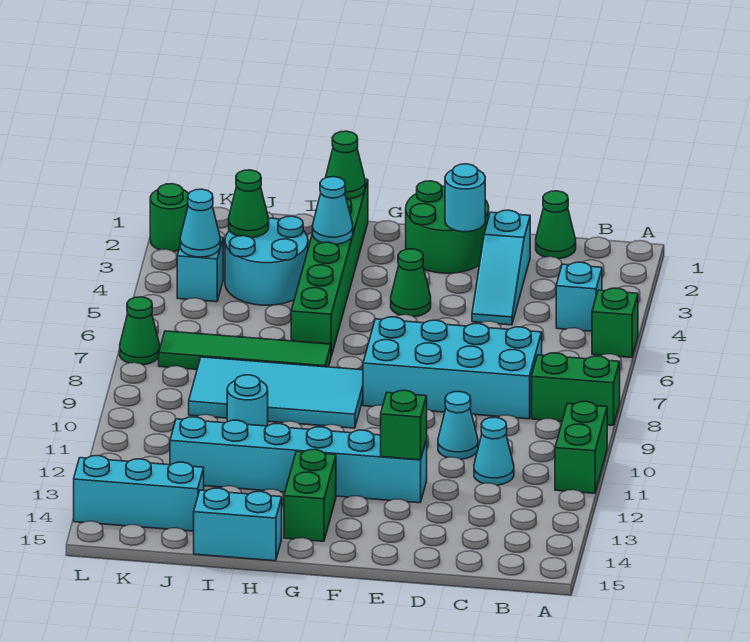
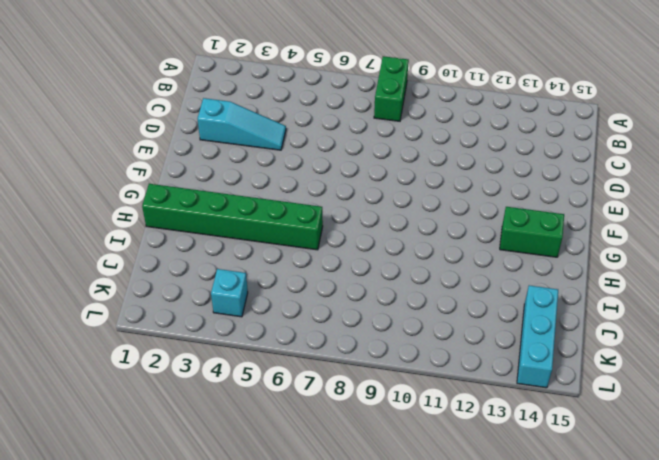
none -> green 1x1 brick [592,288,638,357]
none -> green 1x2 brick [555,401,607,493]
none -> cyan 1x1 brick [556,262,602,331]

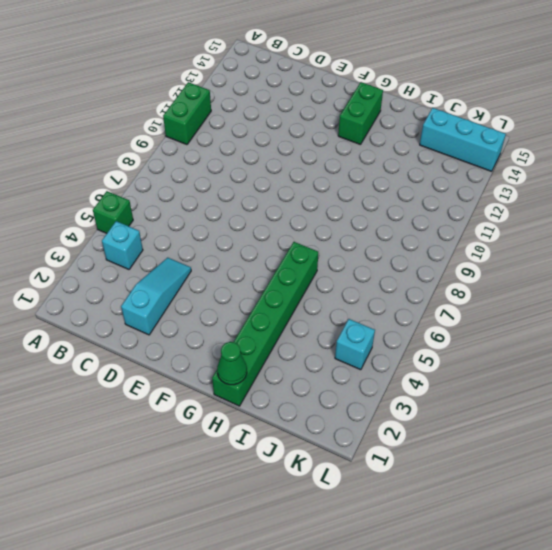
none -> green 1x2 brick [532,353,620,425]
none -> green 1x1 cone [536,191,576,259]
none -> cyan 2x4 brick [363,317,542,419]

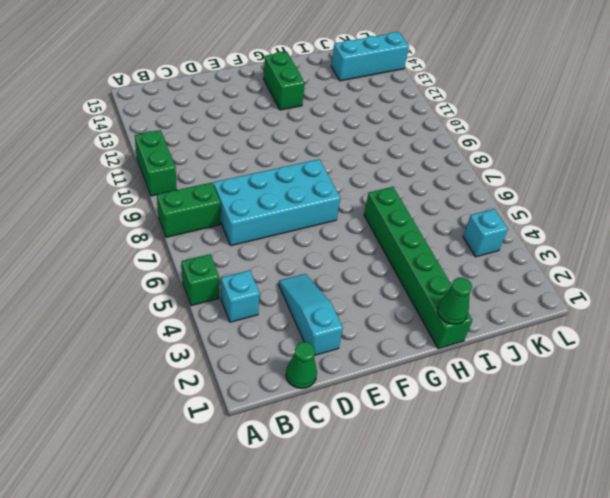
none -> cyan 1x1 cone [474,417,514,485]
none -> cyan 1x1 cone [438,391,478,459]
none -> green 2x2 round brick [406,181,489,273]

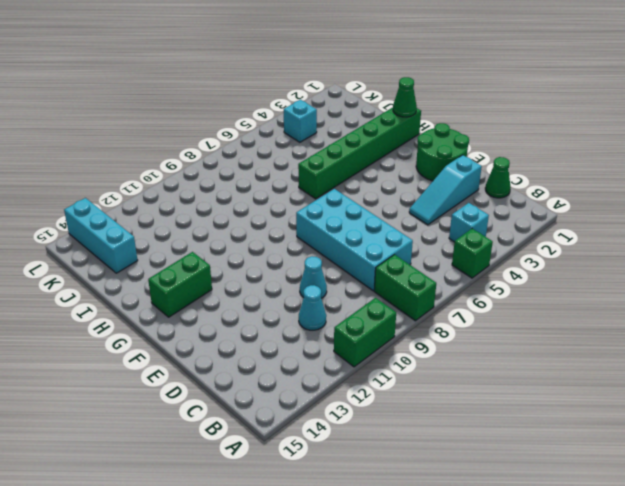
none -> cyan 1x6 brick [170,417,427,503]
none -> green 1x1 cone [391,249,431,317]
none -> cyan 2x4 tile [189,357,363,428]

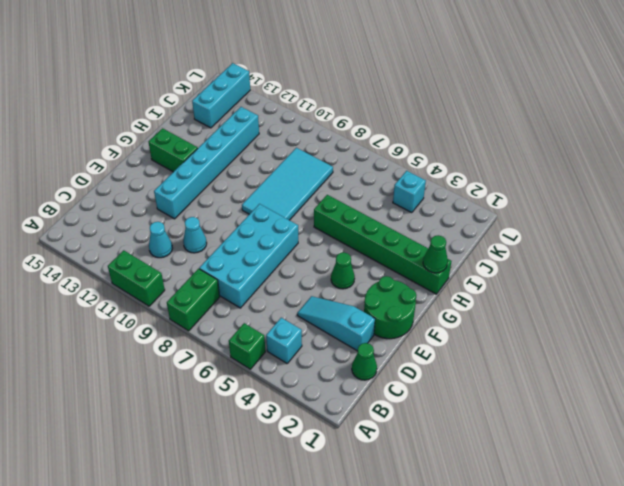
none -> green 1x4 tile [159,331,331,369]
none -> cyan 1x2 brick [194,488,282,561]
none -> cyan 2x2 round brick [225,216,308,305]

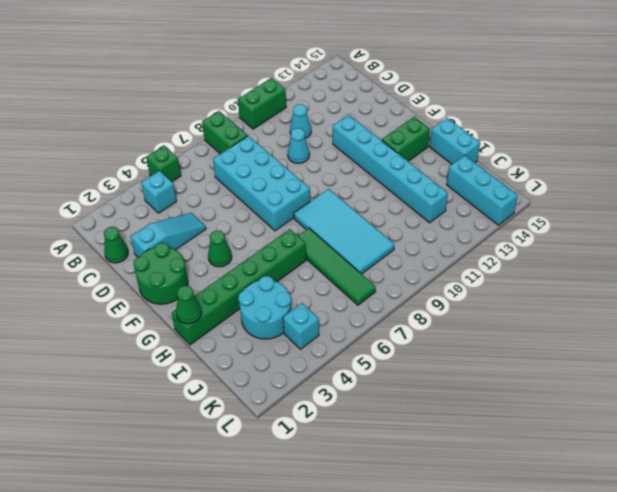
none -> cyan 1x1 round brick [227,375,268,426]
none -> green 1x1 round brick [150,184,189,251]
none -> green 1x1 cone [120,297,160,365]

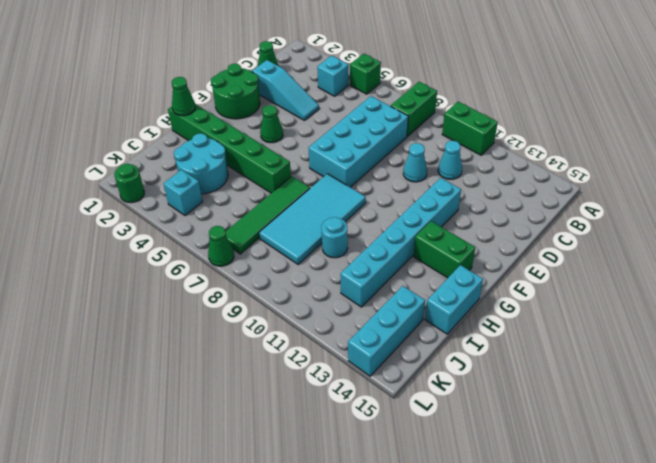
none -> cyan 1x1 round brick [445,164,485,232]
none -> green 1x1 brick [381,390,427,460]
none -> cyan 1x1 cone [313,177,353,244]

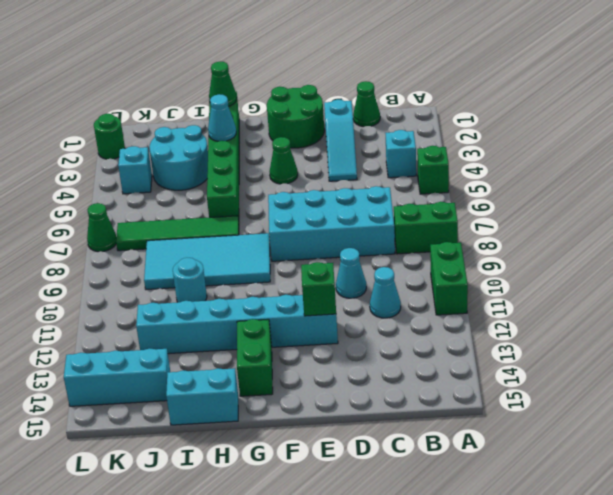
none -> cyan 1x1 round brick [445,164,485,232]
none -> green 1x1 cone [229,170,269,238]
none -> cyan 1x1 cone [180,189,220,257]

